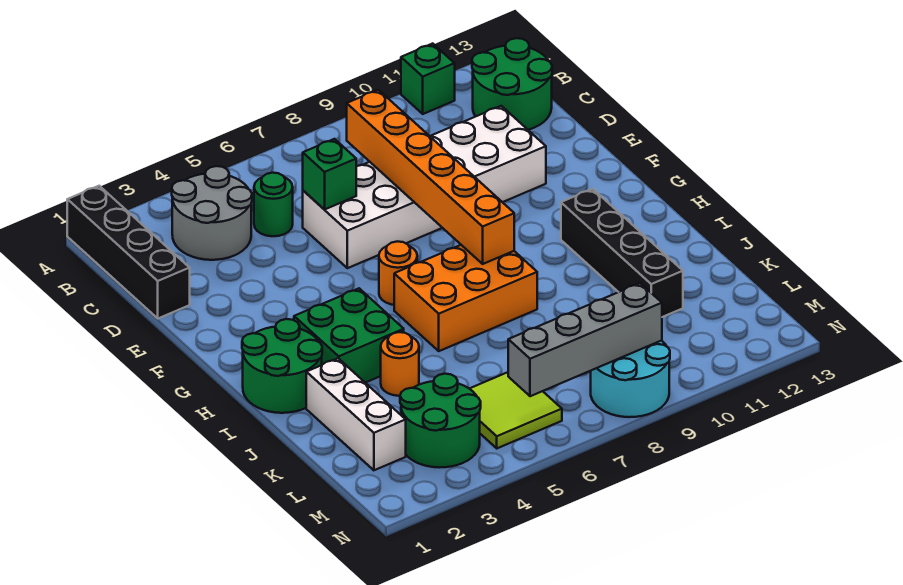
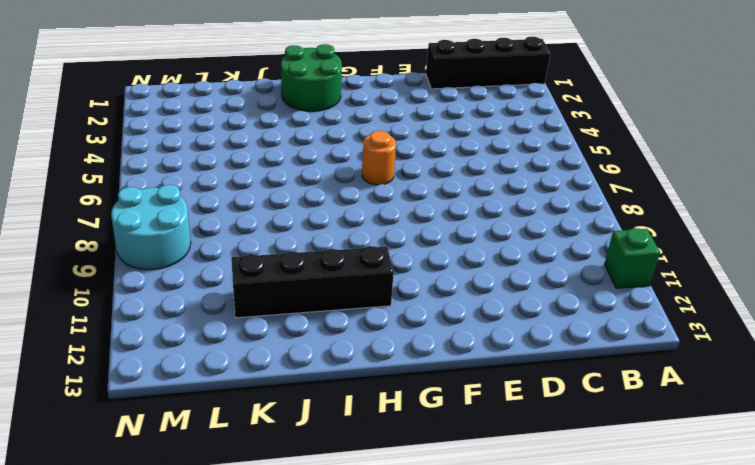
none -> grey 2x2 round brick [172,166,252,260]
none -> green 2x2 round brick [472,38,552,130]
none -> green 1x1 round brick [254,173,293,236]

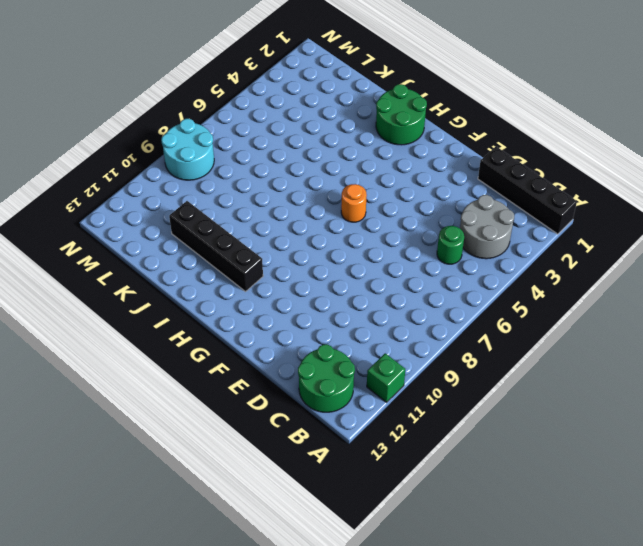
none -> white 2x6 brick [303,106,546,268]
none -> green 2x2 brick [294,288,404,383]
none -> orange 2x3 brick [394,245,537,351]

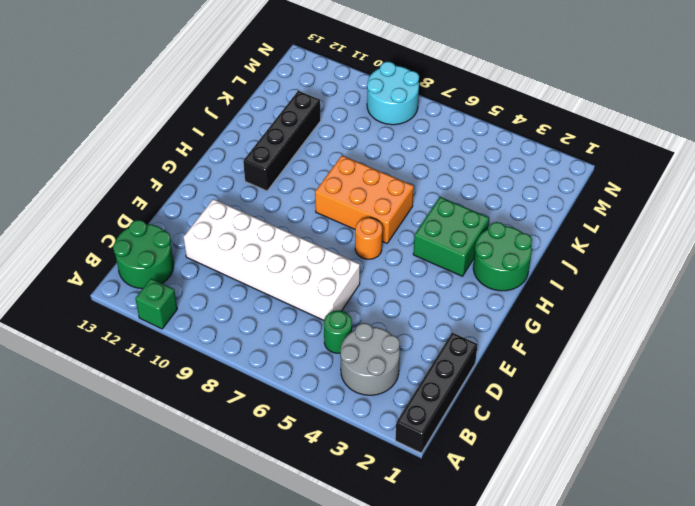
none -> white 1x3 brick [306,358,406,470]
none -> orange 1x1 round brick [381,332,419,396]
none -> green 2x2 round brick [400,374,481,468]

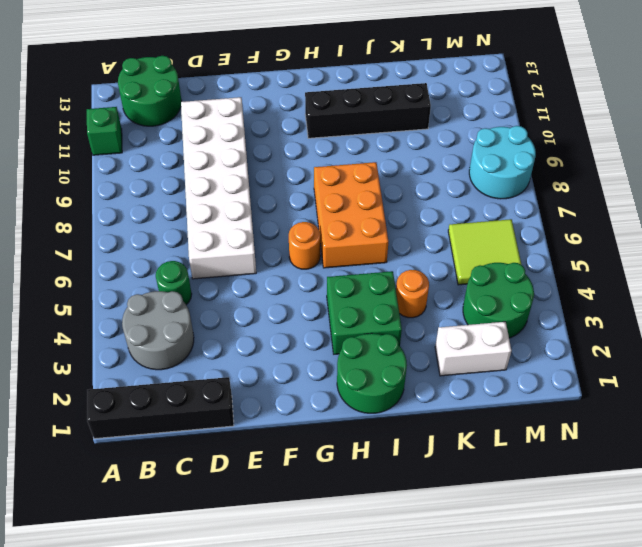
white 1x2 brick [435,322,512,376] -> white 1x3 brick [306,358,406,470]
none -> orange 1x6 brick [347,90,514,264]
none -> green 1x1 brick [303,139,356,210]
none -> grey 1x4 brick [508,283,662,396]

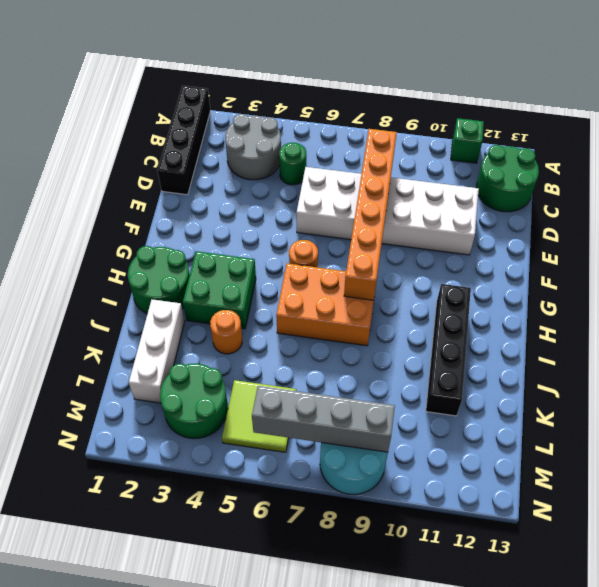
none -> green 1x1 brick [303,139,356,210]

